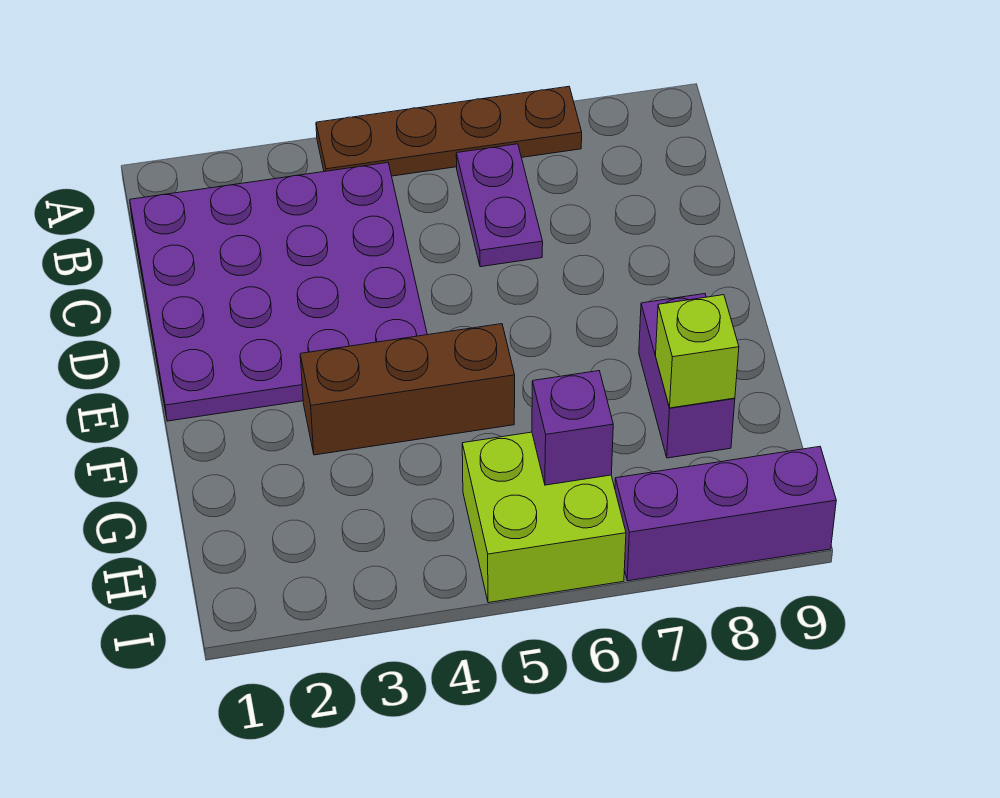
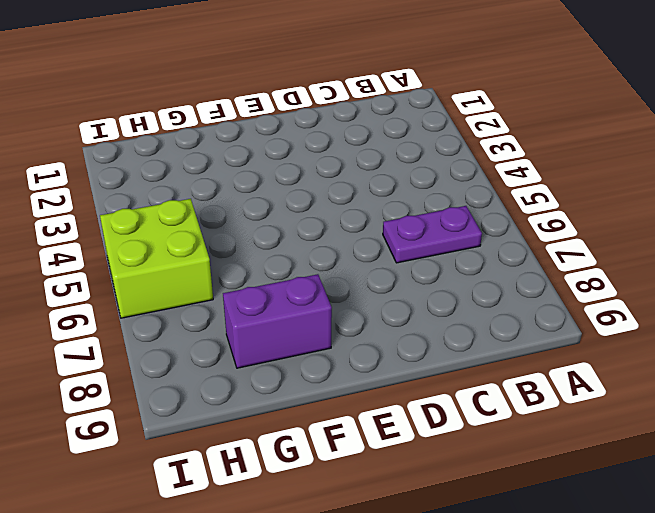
none -> brown 1x4 plate [316,86,582,176]
none -> purple 4x4 plate [130,163,427,421]

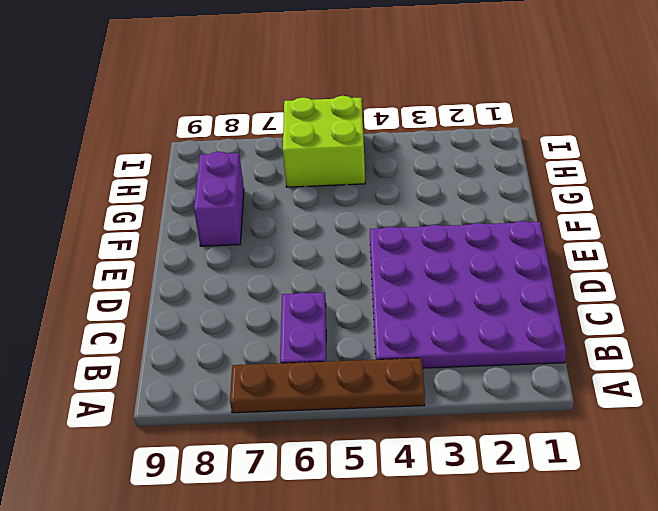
none -> brown 1x3 brick [300,324,515,455]
none -> purple 1x3 brick [615,447,836,581]

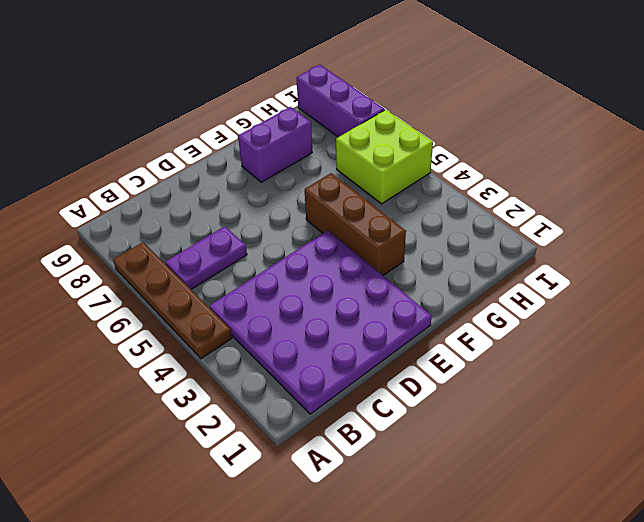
none -> lime 1x1 brick [656,295,739,408]
none -> purple 1x1 brick [532,371,613,485]

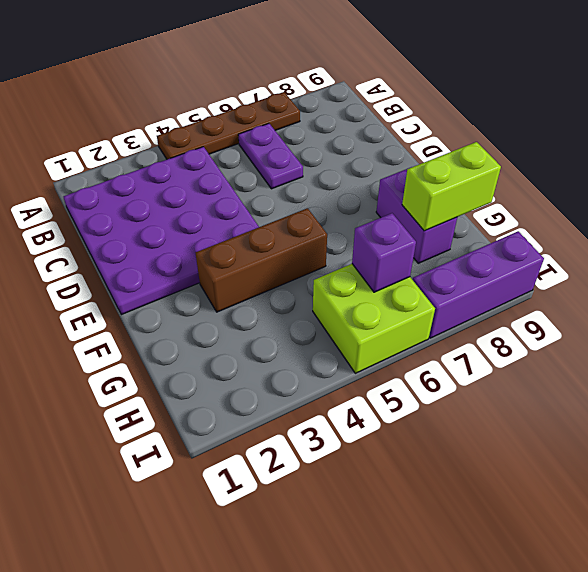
lime 1x2 brick [402,142,501,231] -> lime 1x1 brick [656,295,739,408]

